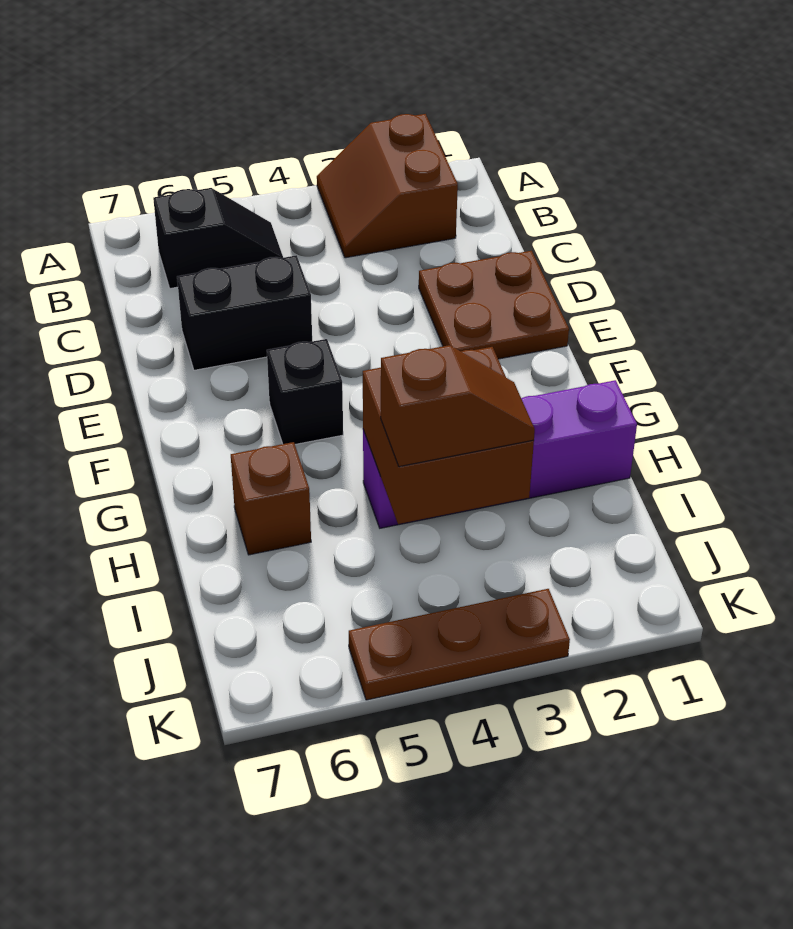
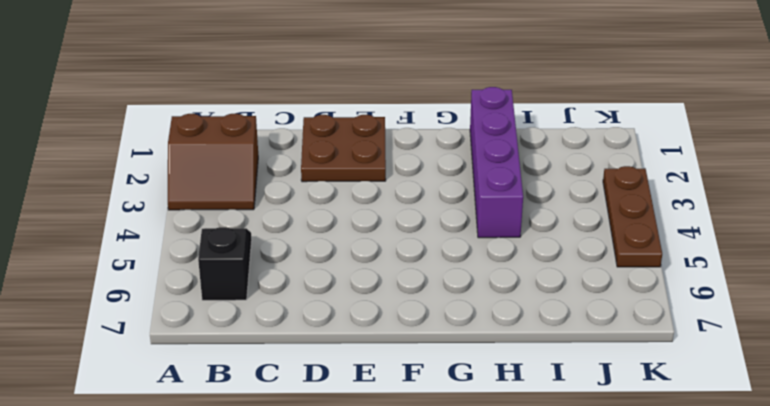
none -> black 1x2 brick [177,255,312,370]
none -> black 1x1 brick [267,339,343,444]

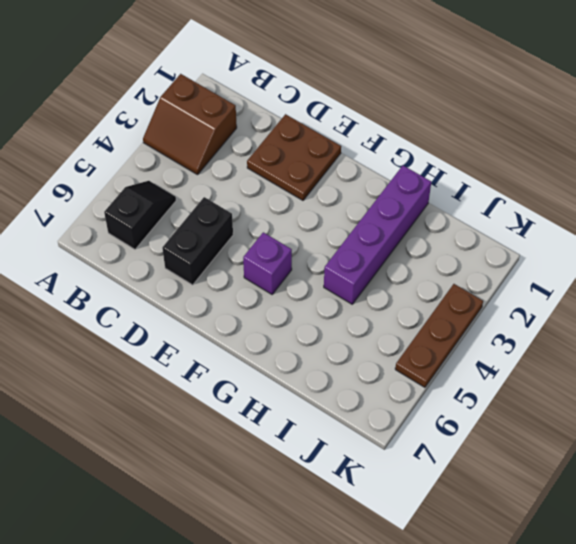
purple 1x1 brick [243,232,292,294] -> black 1x1 brick [267,339,343,444]
none -> brown 1x1 brick [231,442,311,555]
none -> brown 2x2 brick [363,347,534,524]

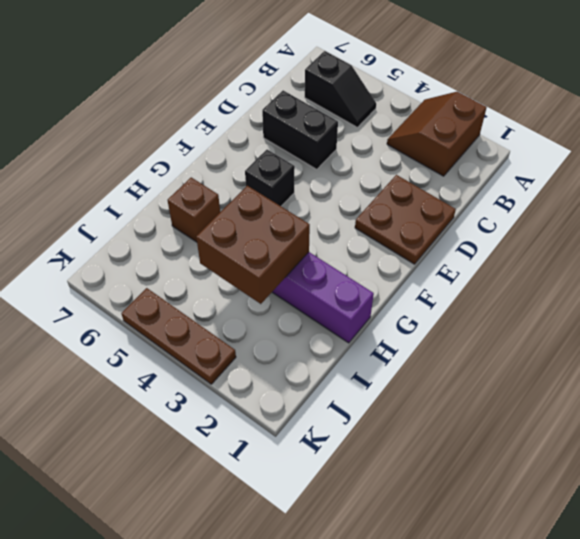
none -> brown 1x2 slope [381,345,535,467]

